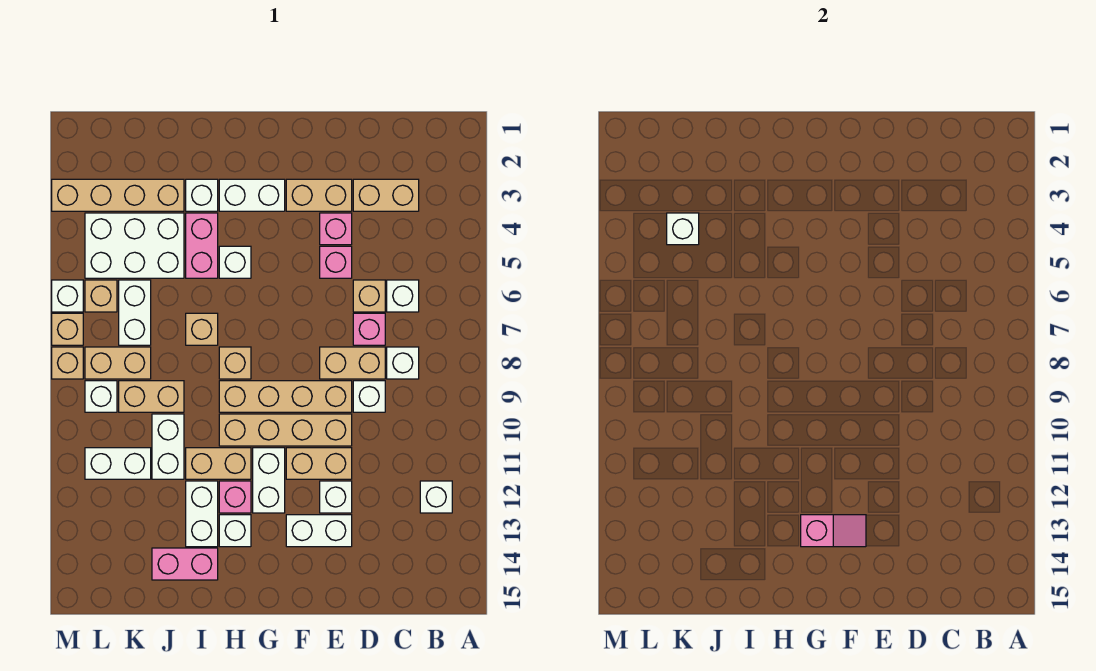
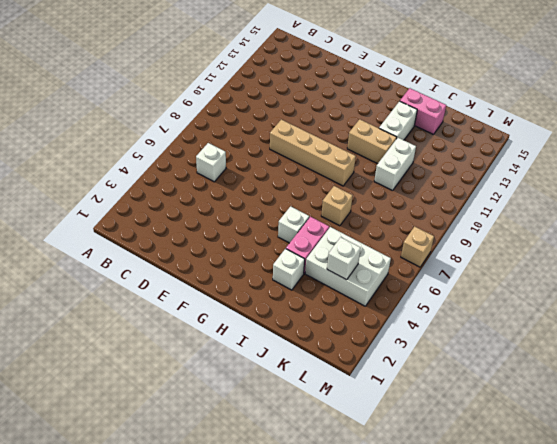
none -> white 1x1 brick [420,481,452,513]
none -> tan 1x2 brick [353,179,419,211]
none -> white 1x1 brick [387,347,419,379]
none -> tan 1x1 brick [353,280,385,312]

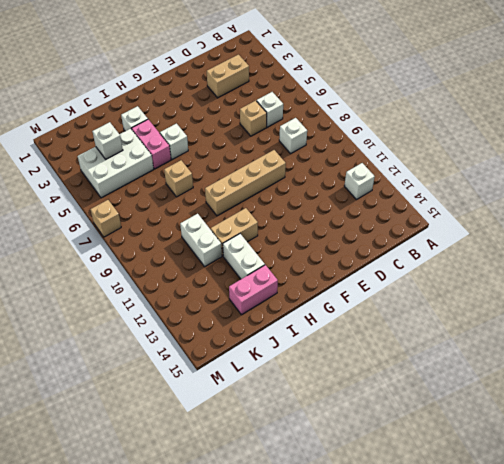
none -> pink 1x1 brick [353,313,385,345]
none -> tan 1x2 brick [320,347,385,379]
none -> white 1x1 brick [353,381,385,412]
none -> tan 1x2 brick [286,179,352,211]

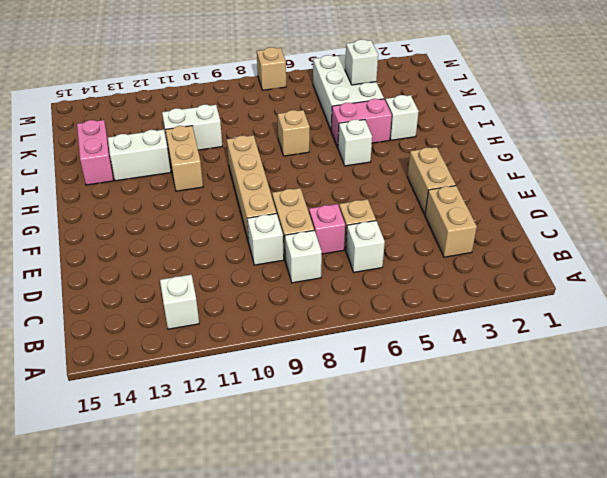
none -> pink 1x1 brick [320,213,352,245]
none -> pink 1x1 brick [320,246,352,278]
none -> tan 1x4 brick [219,414,352,446]
none -> tan 1x2 brick [286,448,352,479]

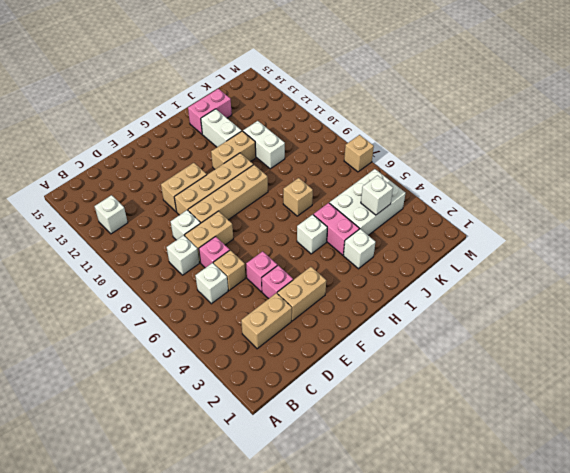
none -> white 1x1 brick [320,481,352,513]
none -> white 1x2 brick [286,515,352,547]
none -> white 1x2 brick [219,179,285,211]
none -> white 1x2 brick [253,448,285,513]

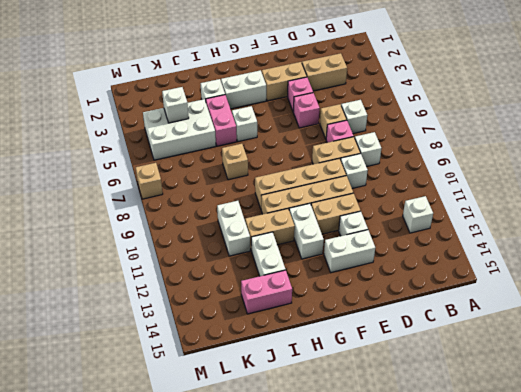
none -> tan 1x1 brick [219,347,251,379]
none -> pink 1x1 brick [219,481,251,513]
none -> white 1x1 brick [219,515,251,547]
none -> tan 1x4 brick [52,179,184,211]

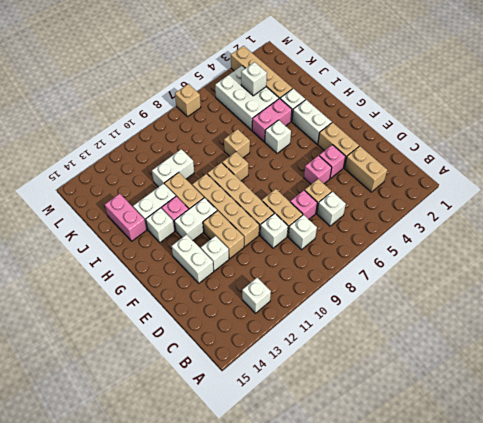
none -> tan 1x2 brick [119,381,184,412]
none -> white 1x2 brick [119,280,151,345]
none -> tan 1x2 brick [85,347,151,379]
none -> white 1x2 brick [85,448,151,479]

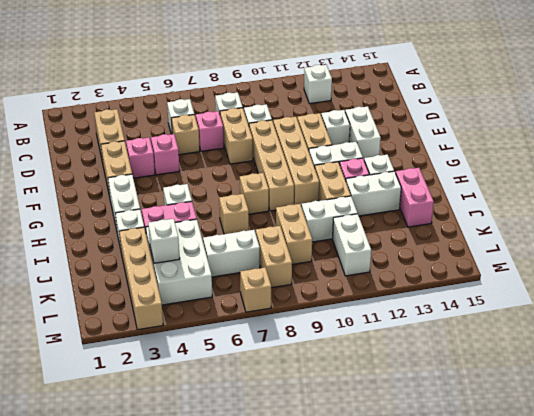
none -> tan 1x1 brick [85,280,117,312]
none -> white 1x1 brick [85,381,117,412]
none -> white 1x1 brick [52,280,83,312]
none -> tan 1x1 brick [52,347,83,379]

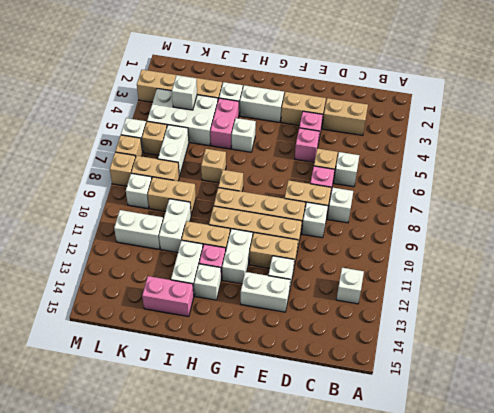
none -> pink 1x2 slope [801,515,866,547]

